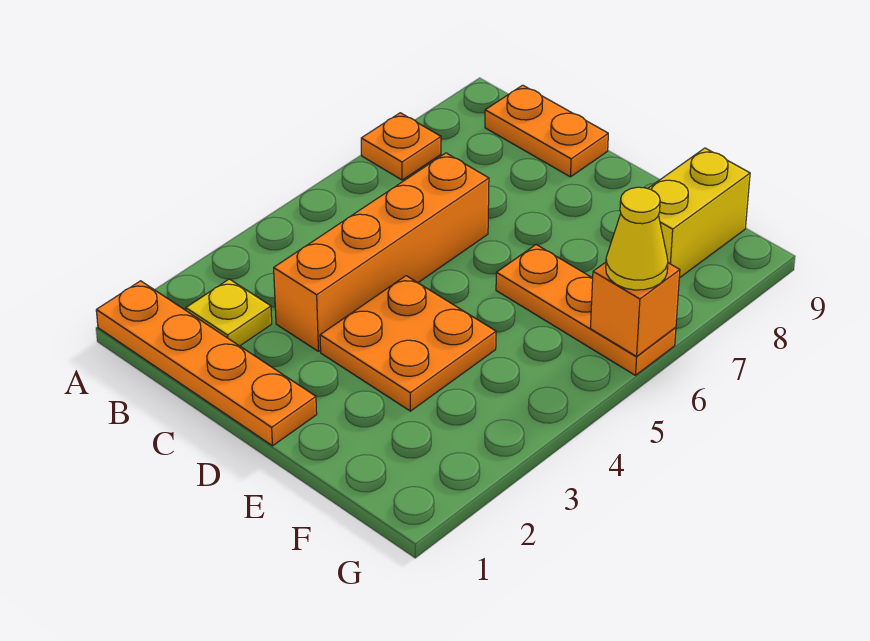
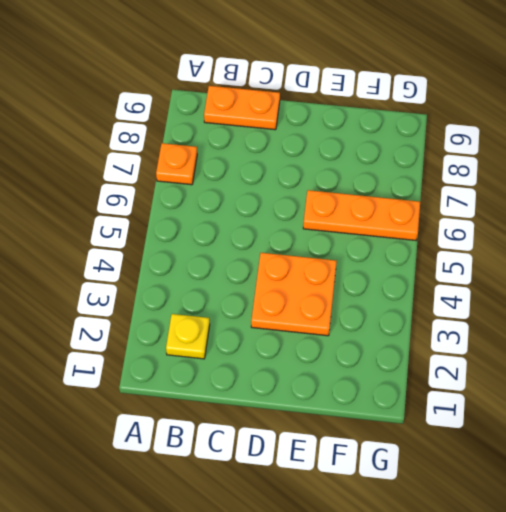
none -> orange 1x4 plate [96,281,317,446]
none -> orange 1x4 brick [274,153,489,351]

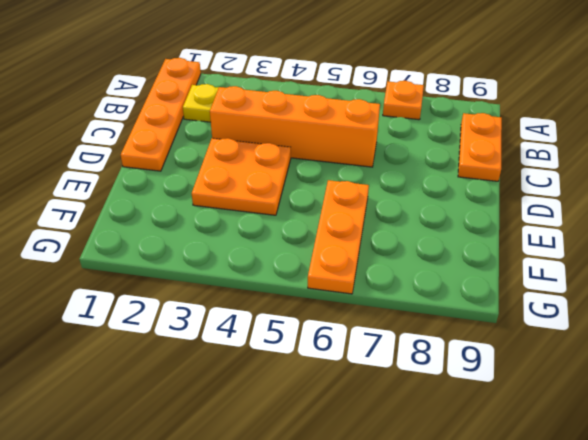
none -> yellow 1x2 brick [648,148,750,278]
none -> orange 1x1 brick [590,262,680,356]

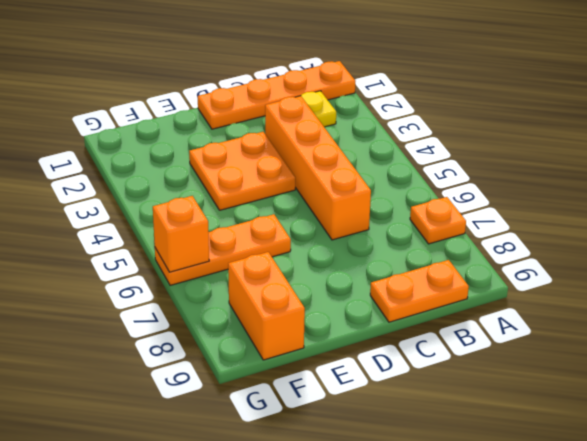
orange 1x2 brick [228,252,305,360] -> yellow 1x2 brick [648,148,750,278]
none -> yellow 1x1 cone [606,187,668,290]

